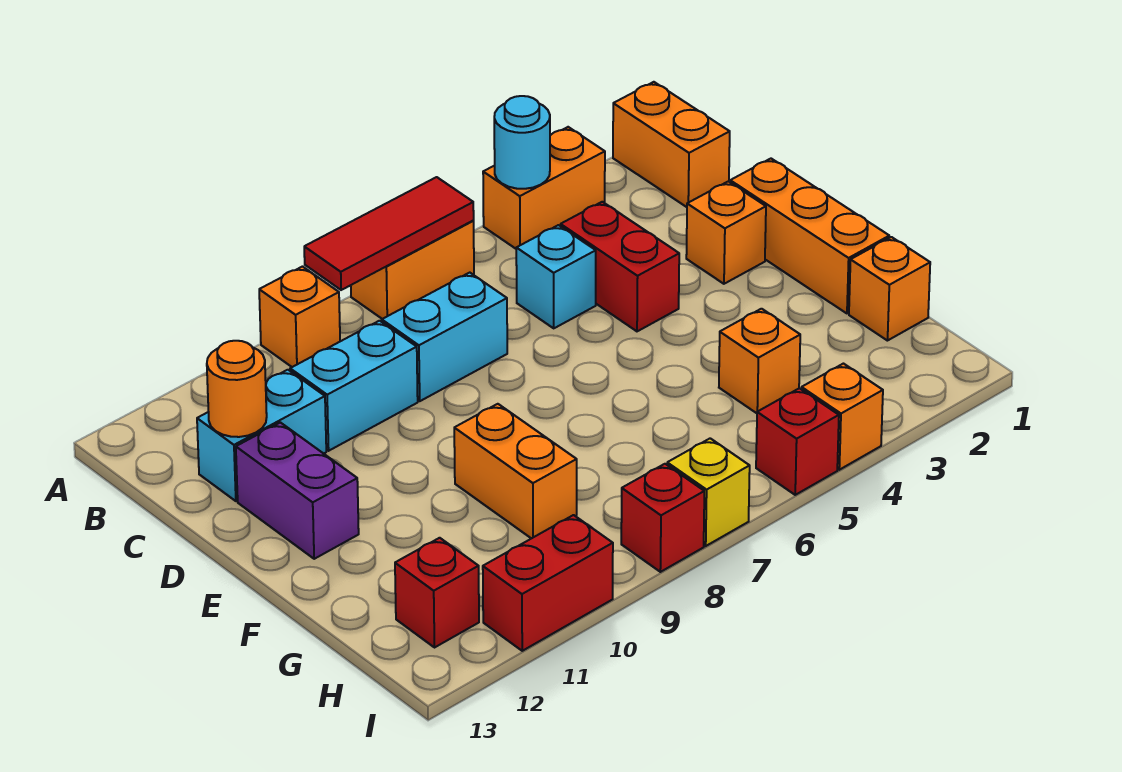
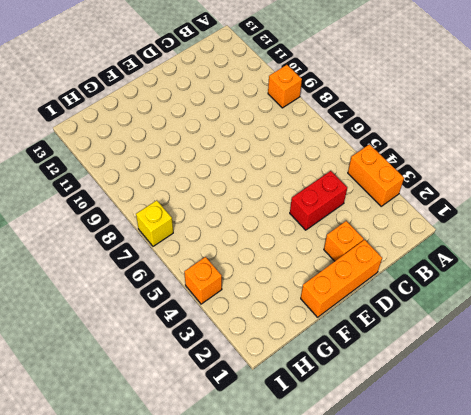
none -> orange 1x2 brick [613,82,730,207]
none -> orange 1x2 brick [351,221,474,319]
none -> cyan 1x1 brick [516,225,596,328]

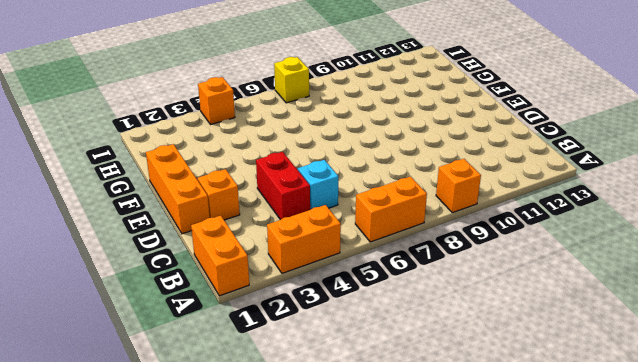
none -> cyan 1x2 brick [382,273,507,401]
none -> cyan 1x2 brick [290,321,418,451]
none -> cyan 1x2 brick [197,370,326,501]

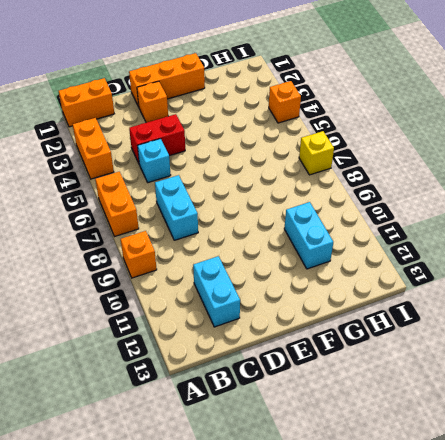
cyan 1x2 brick [284,202,333,269] -> cyan 1x2 brick moved to [290,321,418,451]
none -> purple 1x2 brick [236,423,359,559]
none -> orange 1x2 brick [454,404,577,539]
none -> orange 1x1 brick [849,237,930,341]

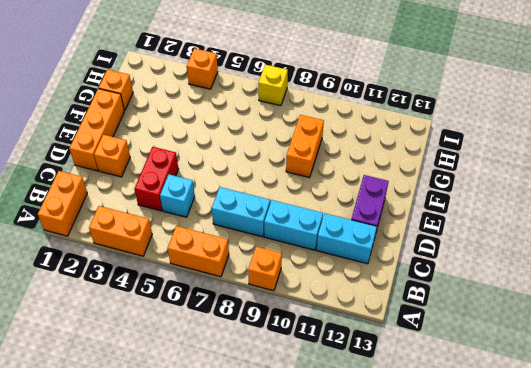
none -> orange 1x1 brick [719,309,800,413]
none -> red 1x1 brick [395,538,479,648]
none -> red 1x1 brick [756,388,839,495]

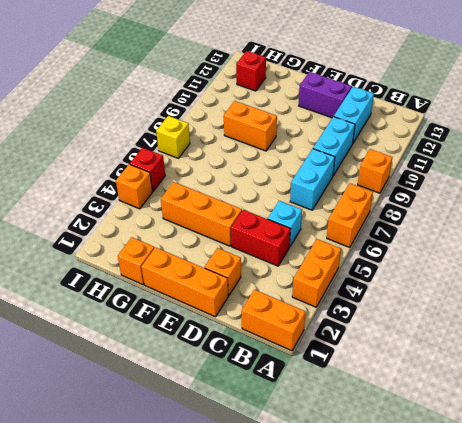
orange 1x3 brick [161,182,242,246] -> orange 1x1 brick [719,309,800,413]
none -> red 1x1 brick [621,464,704,572]
none -> red 1x2 brick [483,515,613,651]
none -> cyan 1x1 round brick [494,96,550,189]

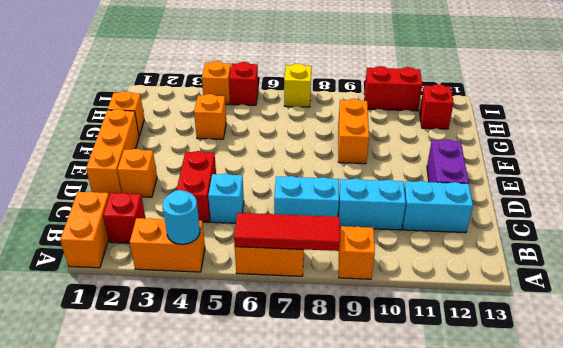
red 1x1 brick [103,193,146,243] -> red 1x1 brick moved to [621,464,704,572]
none -> orange 1x1 round brick [207,341,267,437]

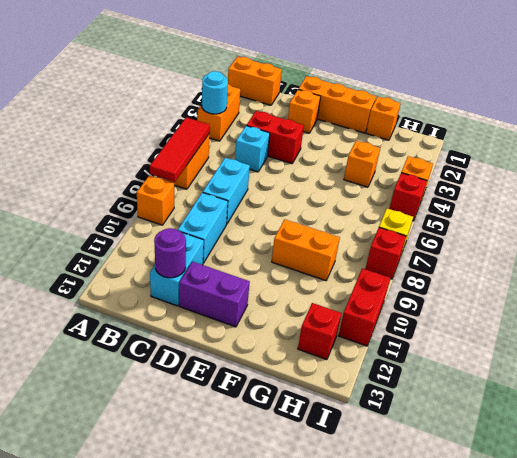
purple 1x1 round brick [154,228,186,278] -> orange 1x1 round brick [207,341,267,437]

